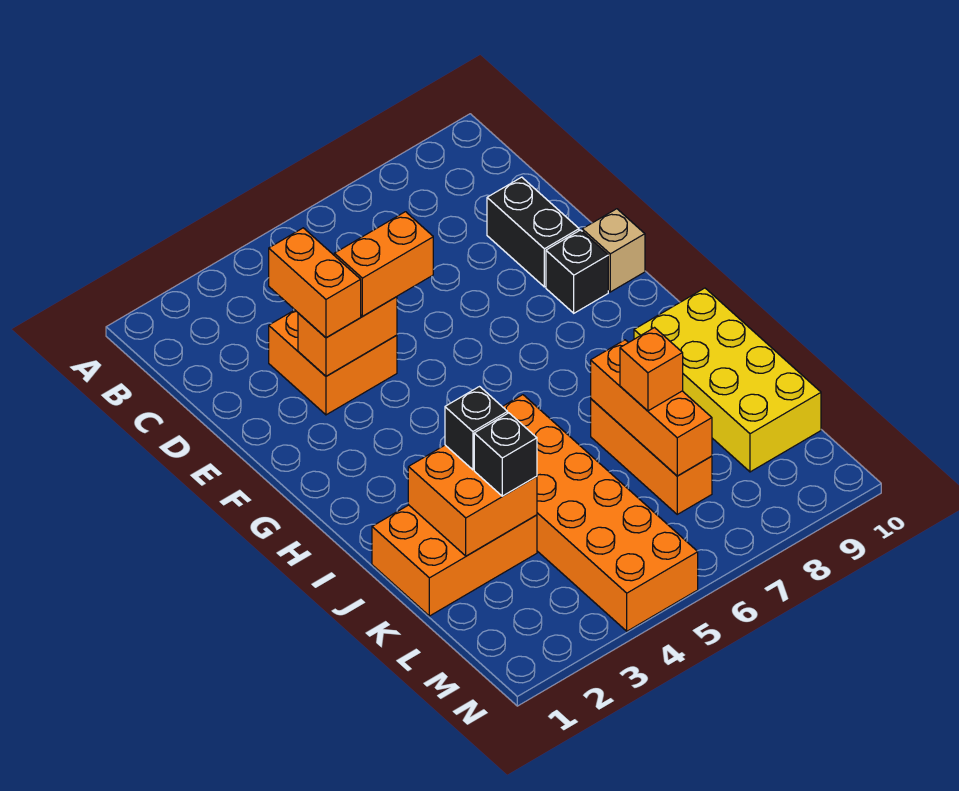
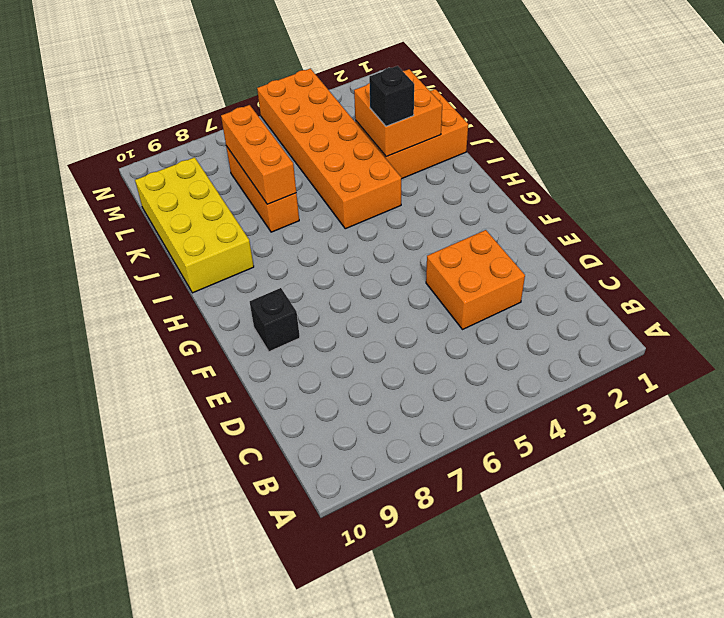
none -> black 1x2 brick [487,177,579,287]
none -> tan 1x1 brick [582,209,645,292]
none -> orange 1x2 brick [298,297,397,376]

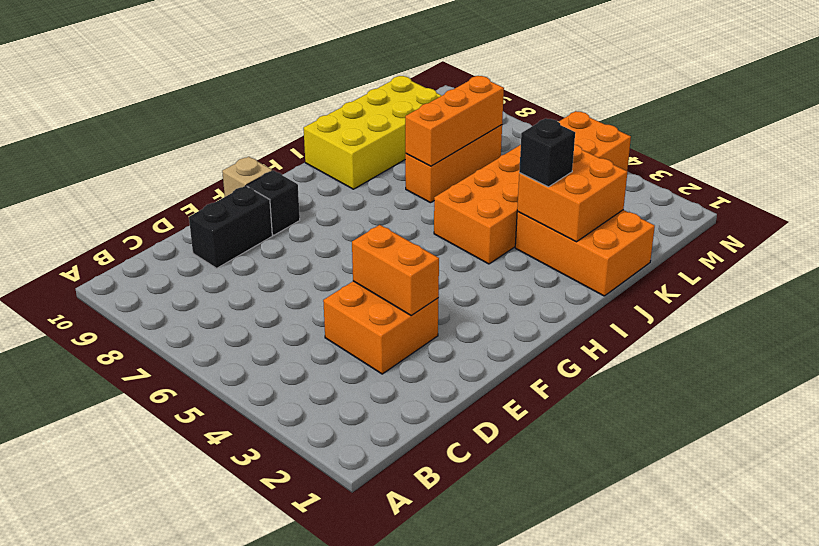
none -> orange 1x2 brick [269,228,361,338]
none -> orange 1x2 brick [334,212,433,316]
none -> black 1x1 brick [474,413,537,496]

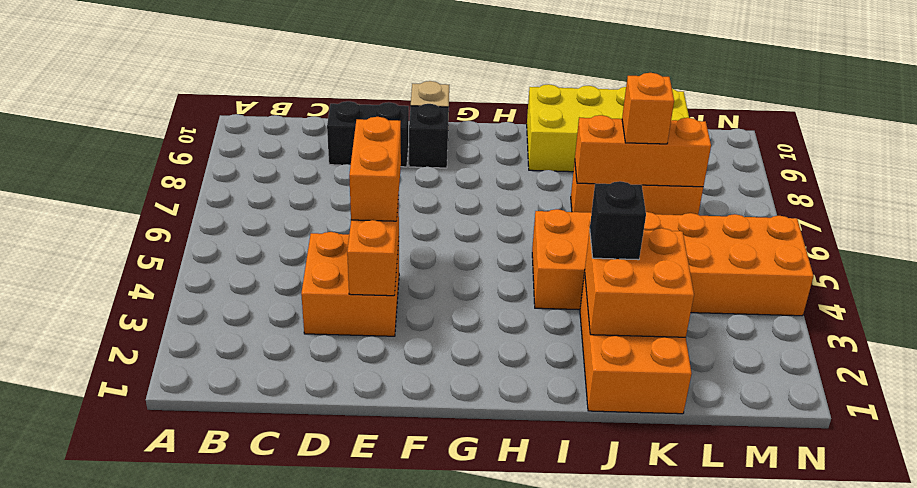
none -> orange 1x2 brick [269,228,361,338]
none -> black 1x1 brick [474,413,537,496]

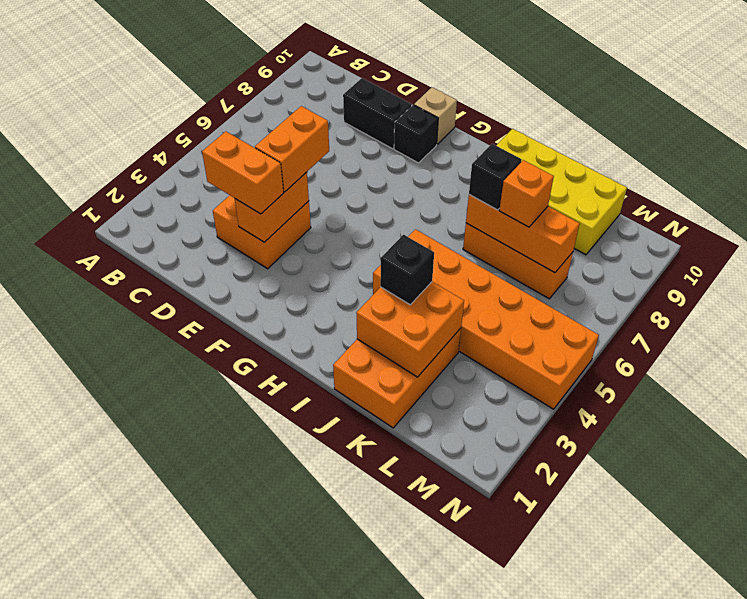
black 1x1 brick [469,144,522,210] -> black 1x1 brick moved to [474,413,537,496]

